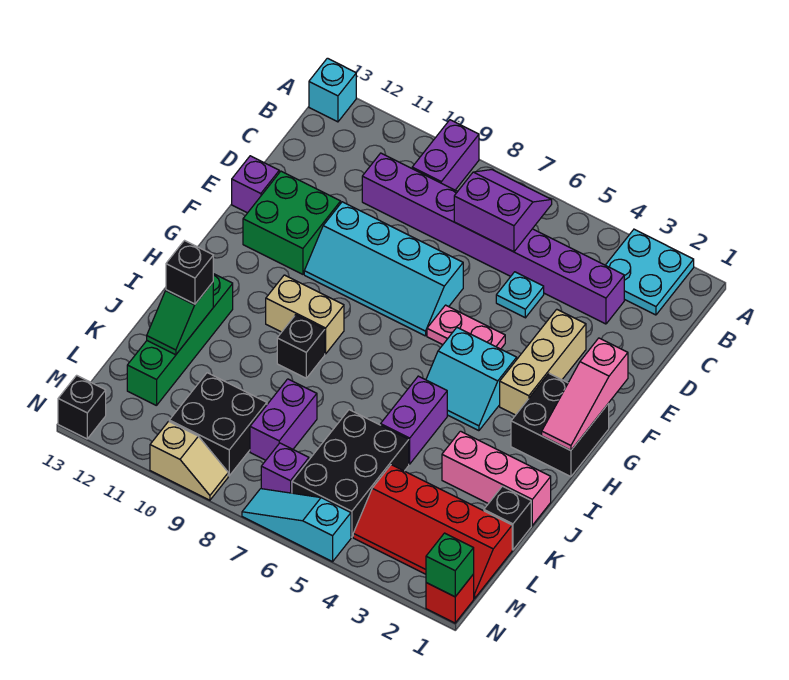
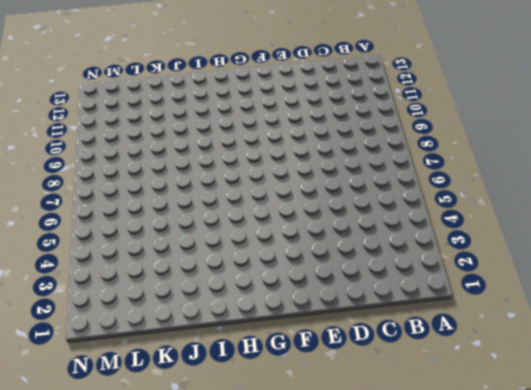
none -> cyan 2x2 plate [606,229,694,315]
none -> purple 1x2 brick [412,120,479,190]
none -> cyan 1x1 brick [309,58,356,122]
none -> purple 1x8 brick [362,153,624,324]

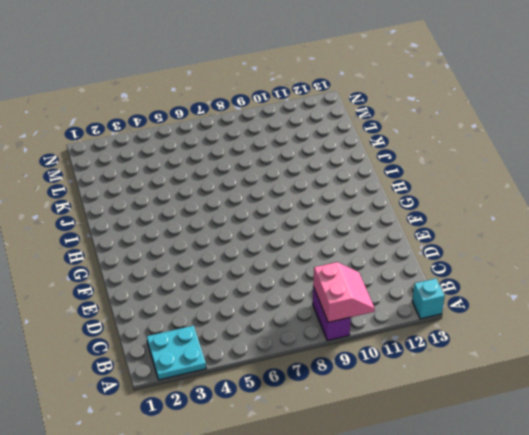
pink 2x2 slope [313,262,375,322] -> none
none -> purple 1x8 brick [362,153,624,324]
none -> cyan 1x1 plate [496,272,544,318]
none -> tan 1x3 brick [500,309,586,415]
none -> cyan 2x4 slope [304,202,463,336]

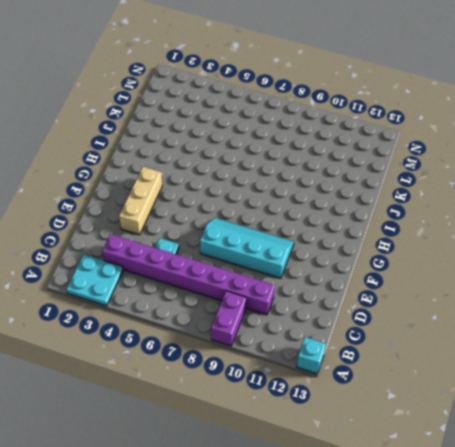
none -> green 2x2 brick [243,171,341,274]
none -> purple 1x1 brick [232,156,279,213]
none -> pink 1x2 plate [427,305,505,349]
none -> black 2x2 brick [511,374,609,477]

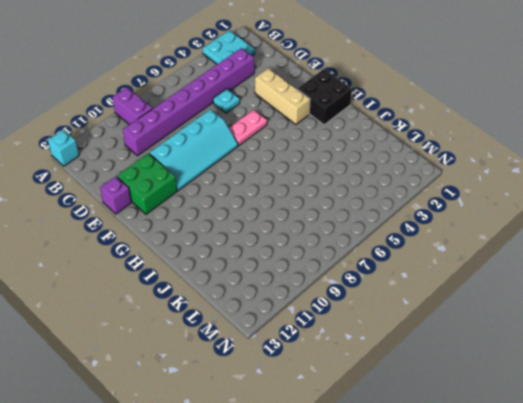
none -> cyan 2x2 slope [426,328,517,431]
none -> tan 1x2 brick [266,275,344,354]
none -> purple 1x2 brick [381,376,447,464]
none -> black 1x1 brick [277,315,325,378]

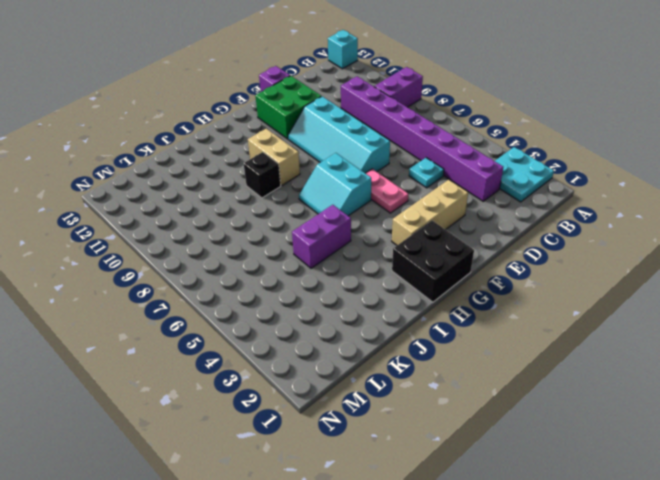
cyan 2x2 slope [299,153,371,216] -> cyan 2x2 slope moved to [426,328,517,431]
none -> green 1x4 brick [127,274,233,406]
none -> pink 1x3 brick [442,431,551,525]
none -> black 1x1 brick [484,486,531,550]
none -> black 2x3 brick [292,410,409,537]

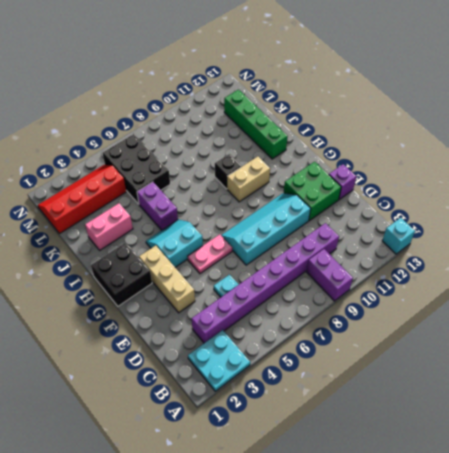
pink 1x2 brick [85,203,133,250] -> pink 1x3 brick [442,431,551,525]
none -> black 1x1 brick [484,486,531,550]
none -> purple 1x2 brick [250,379,317,460]
none -> black 2x2 brick [169,373,267,476]
none -> purple 1x1 brick [261,443,309,493]

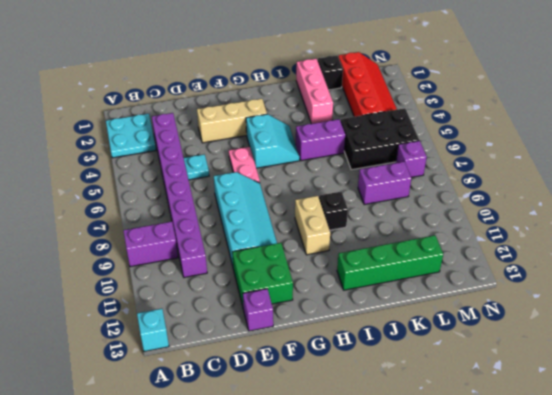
none -> black 2x2 brick [511,374,609,477]
none -> black 2x2 brick [169,373,267,476]
none -> red 1x1 brick [426,574,474,623]
none -> cyan 1x3 slope [242,489,351,562]

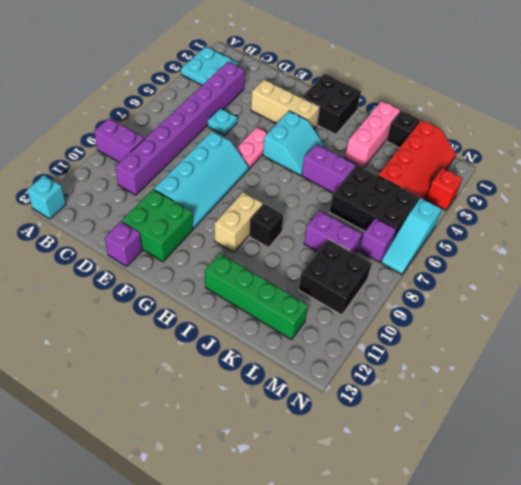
red 1x1 brick [426,168,463,210] -> red 1x1 brick moved to [426,574,474,623]
none -> tan 1x2 slope [150,421,228,500]
none -> black 1x1 brick [58,375,106,439]
none -> purple 2x2 slope [454,170,552,252]
none -> pink 1x3 slope [542,338,628,450]

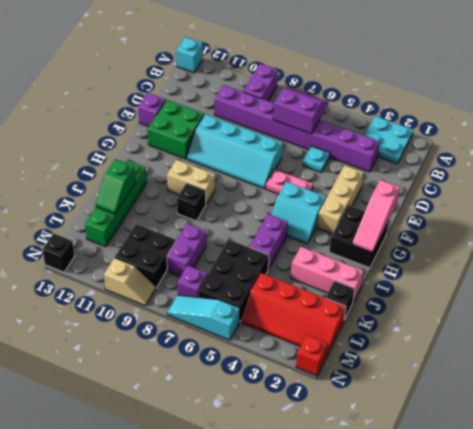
none -> green 1x1 brick [426,533,474,597]
none -> black 1x1 brick [166,241,213,304]

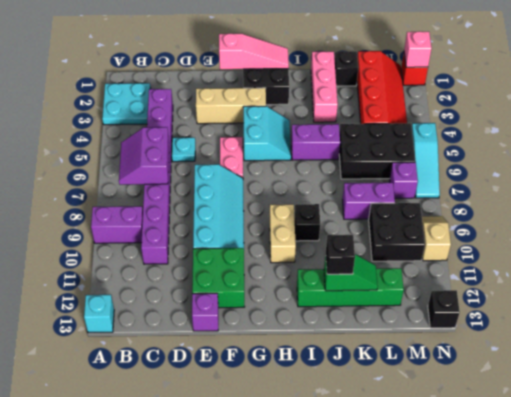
pink 1x1 brick [404,31,432,67] -> green 1x1 brick [426,533,474,597]

